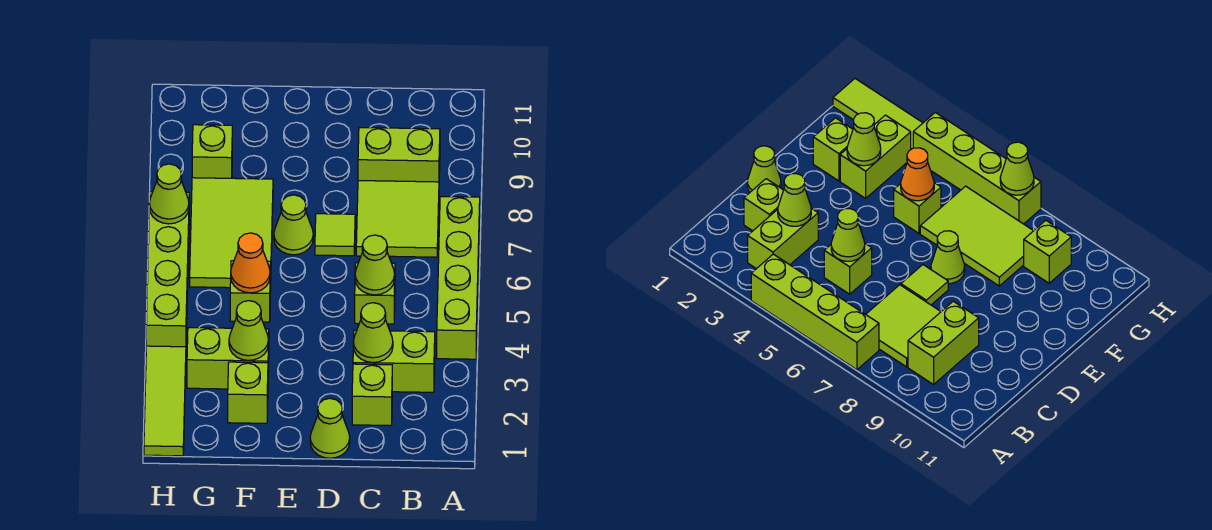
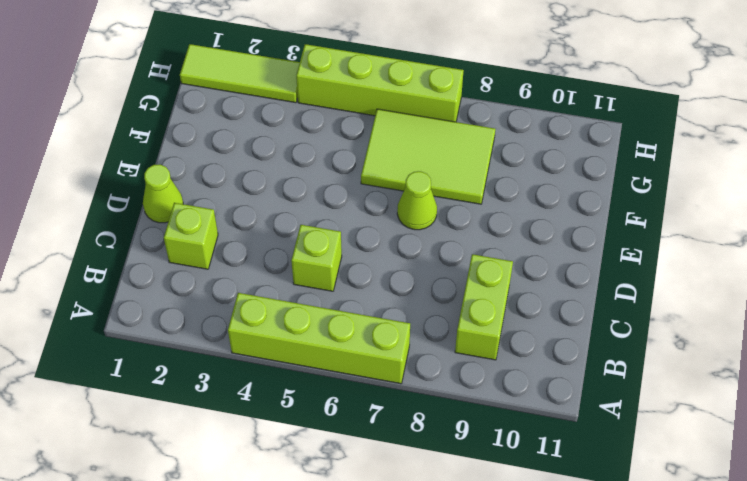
none -> lime 1x2 brick [353,330,435,392]
none -> lime 2x2 tile [356,181,439,257]
none -> lime 1x1 tile [315,214,355,256]

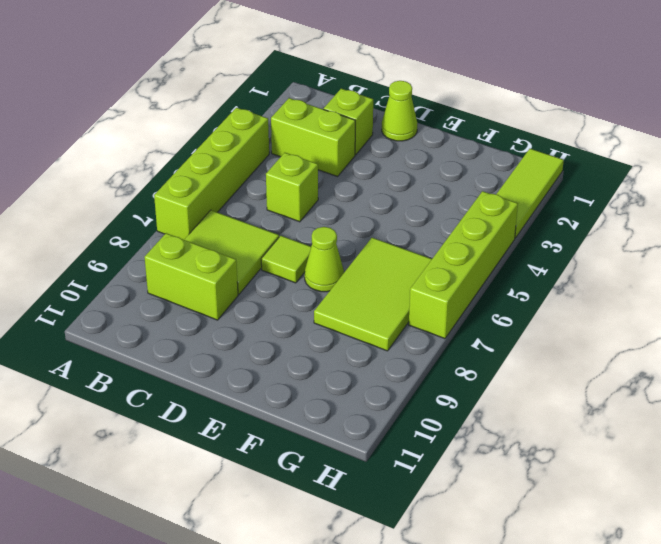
none -> lime 1x1 brick [228,362,268,423]
none -> lime 1x2 brick [187,328,269,389]
none -> lime 1x1 brick [230,261,271,322]

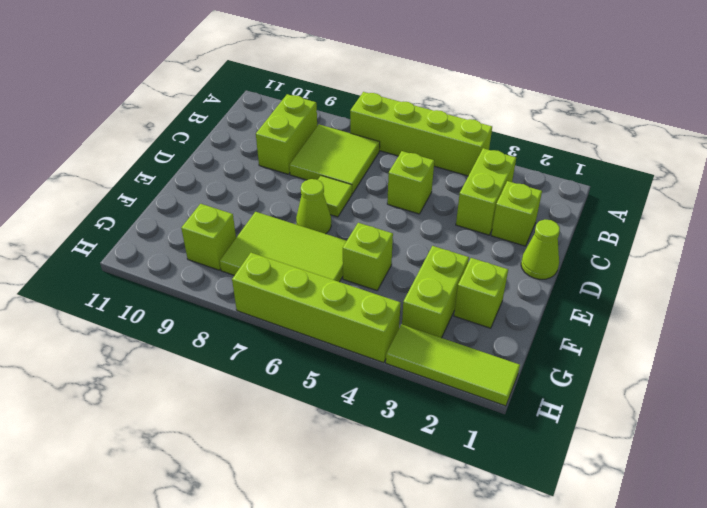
none -> lime 1x1 cone [353,303,393,363]
none -> lime 1x1 cone [355,235,395,295]
none -> lime 1x1 cone [229,301,268,360]

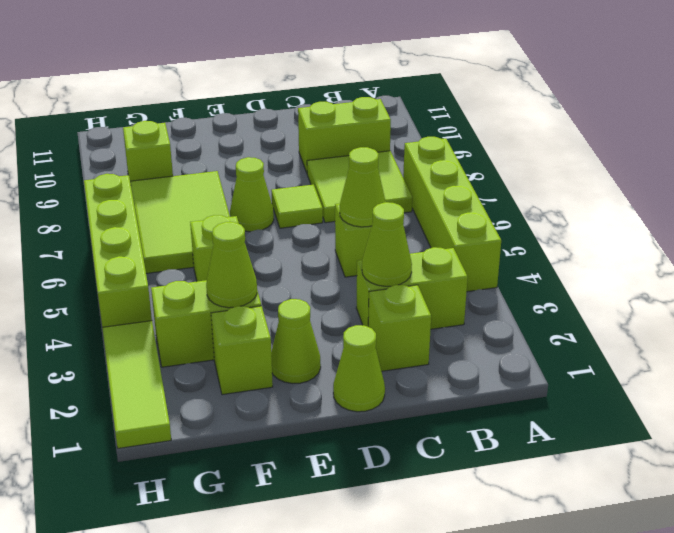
lime 1x1 cone [271,299,321,383] -> lime 1x1 cone moved to [149,164,189,224]
none -> orange 1x1 cone [231,233,270,293]

